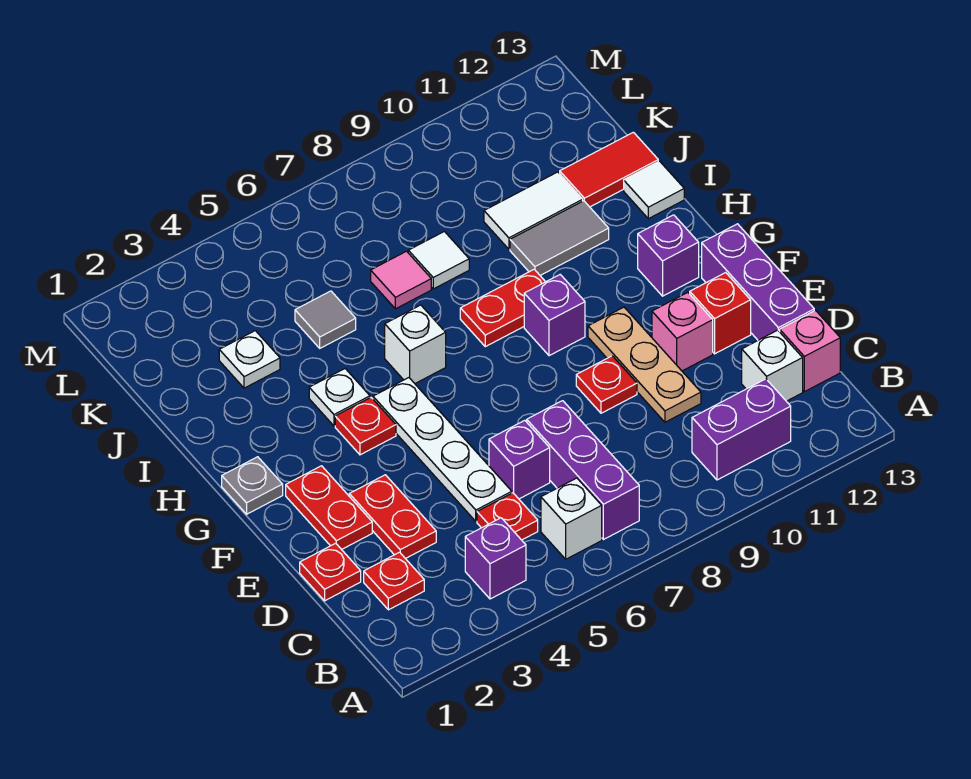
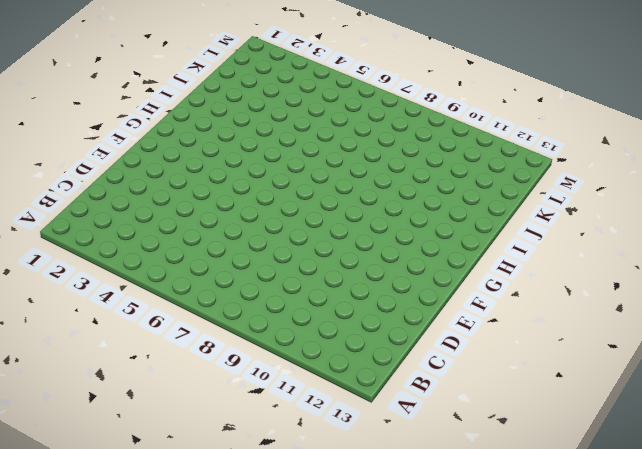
none -> purple 1x1 brick [465,518,526,599]
none -> white 1x1 brick [541,478,602,559]
none -> purple 1x3 brick [527,401,639,540]
none -> purple 1x2 brick [692,379,791,480]

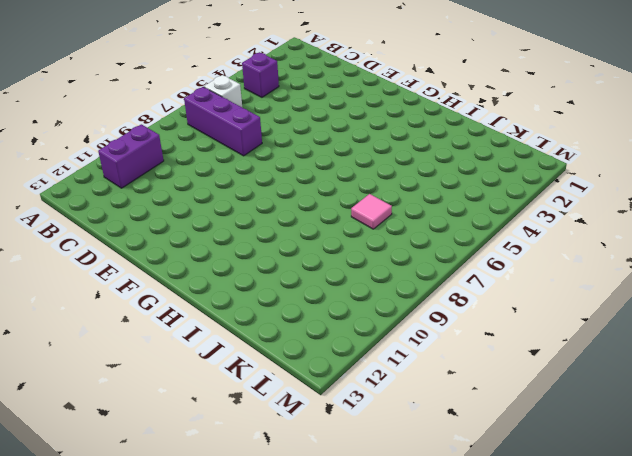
none -> red 1x1 plate [364,552,424,610]
none -> red 1x1 plate [477,493,538,540]
none -> white 1x1 brick [742,330,803,401]
none -> pink 1x1 brick [780,310,840,392]

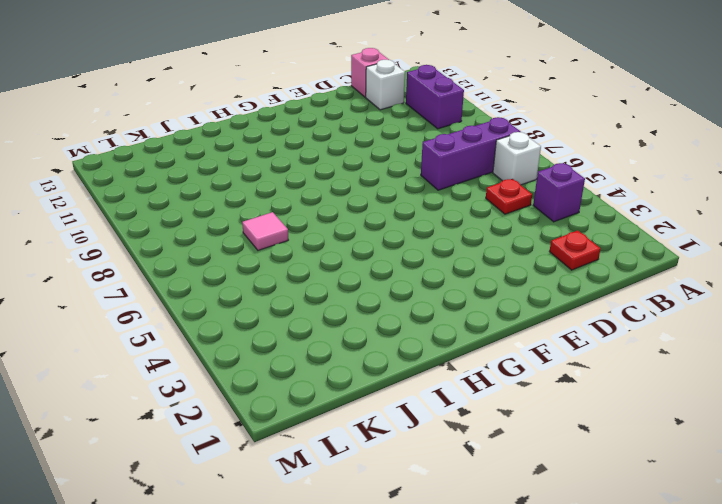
none -> red 1x1 plate [300,543,361,601]
none -> red 1x2 plate [349,475,436,559]
none -> white 1x4 plate [373,378,512,521]
none -> purple 1x1 brick [489,420,550,499]

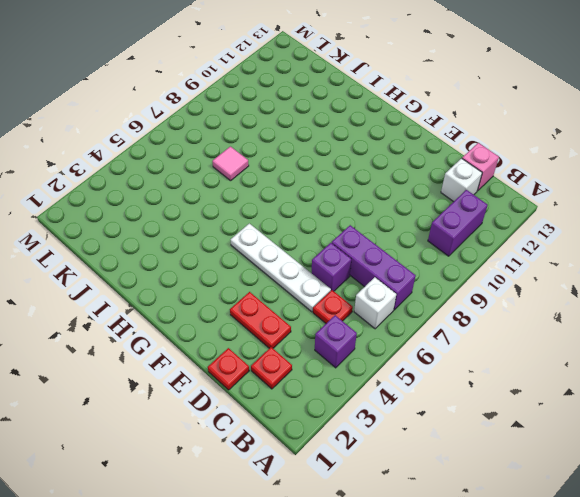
none -> tan 1x3 plate [588,307,701,422]
none -> purple 1x3 brick [702,224,814,340]
none -> red 1x2 plate [286,466,372,549]
none -> red 1x1 plate [576,356,637,413]

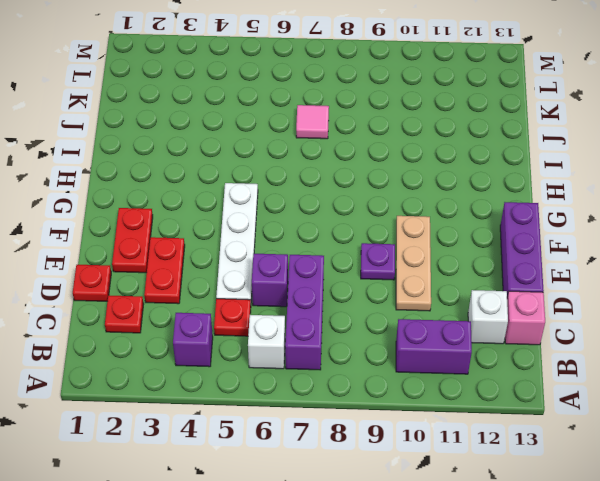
purple 1x1 plate [361,243,395,280] -> red 1x1 plate [576,356,637,413]
none -> pink 1x1 brick [652,292,713,371]
none -> red 1x1 brick [690,273,751,354]
none -> grey 1x1 plate [222,457,283,514]
none -> red 1x1 plate [335,398,396,455]

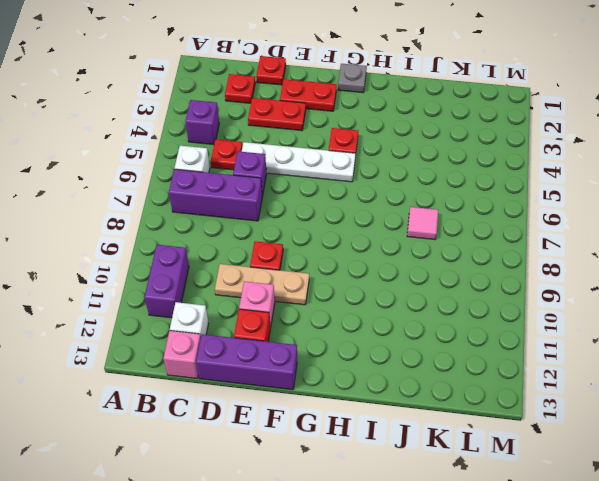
none -> purple 1x1 brick [524,275,585,356]
none -> purple 1x1 brick [638,215,699,296]
none -> white 1x1 plate [309,369,370,426]
none -> white 1x1 brick [385,305,446,383]

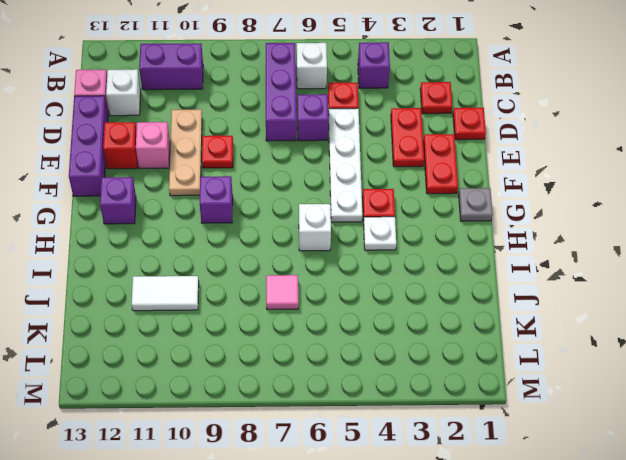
none -> red 1x2 plate [460,269,545,347]
none -> grey 1x2 tile [510,201,609,275]
none -> white 1x1 tile [624,161,684,219]
none -> white 1x1 plate [219,331,280,388]

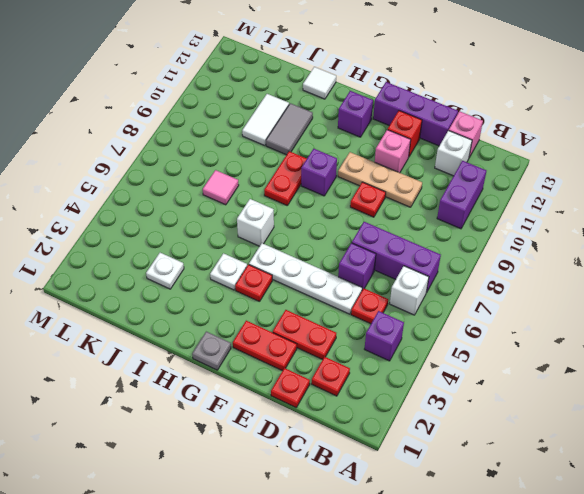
none -> grey 1x1 tile [295,291,356,348]
none -> white 1x1 tile [408,231,469,289]
none -> red 1x2 tile [560,132,658,207]

